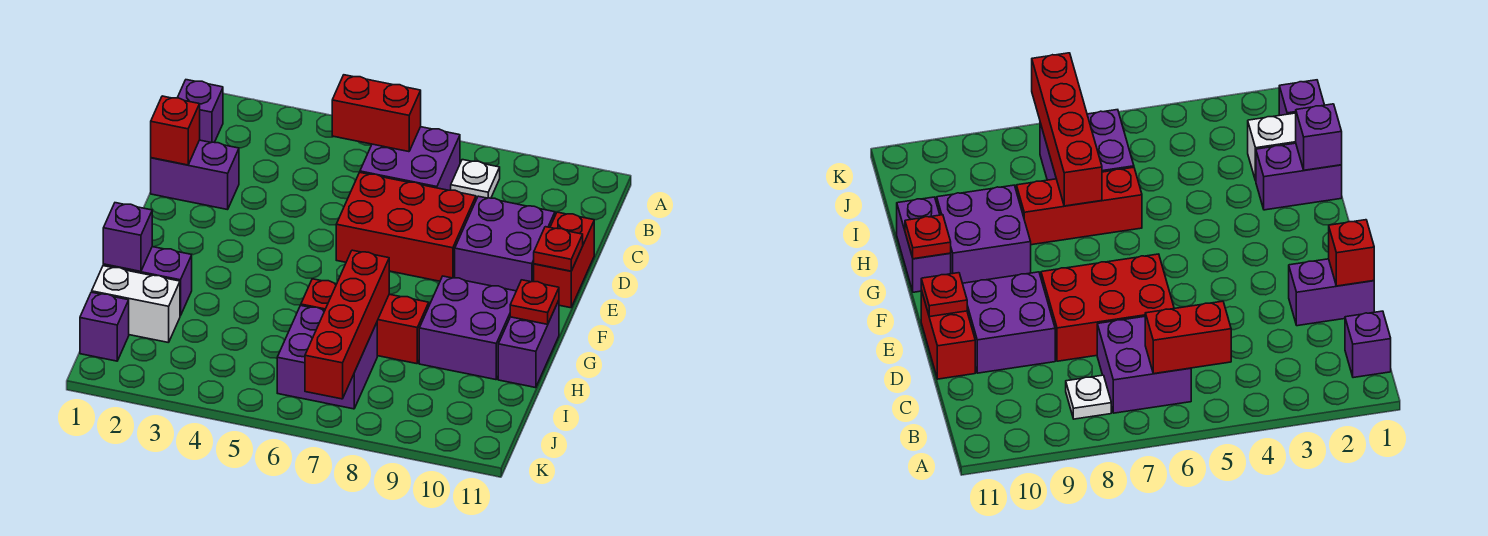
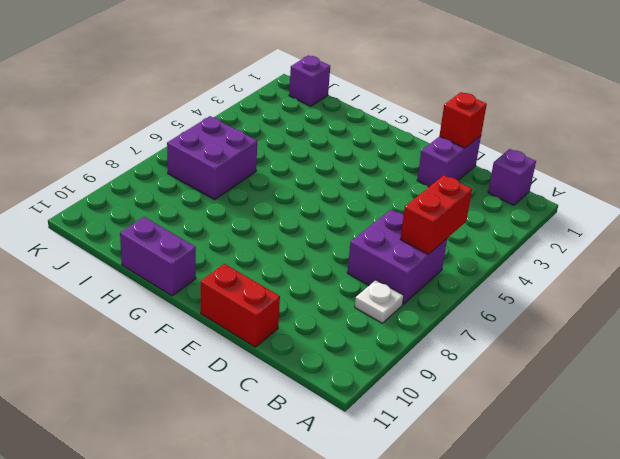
none -> red 2x3 brick [336,173,476,281]
none -> purple 2x2 brick [455,196,555,291]
none -> purple 2x2 brick [419,276,516,380]

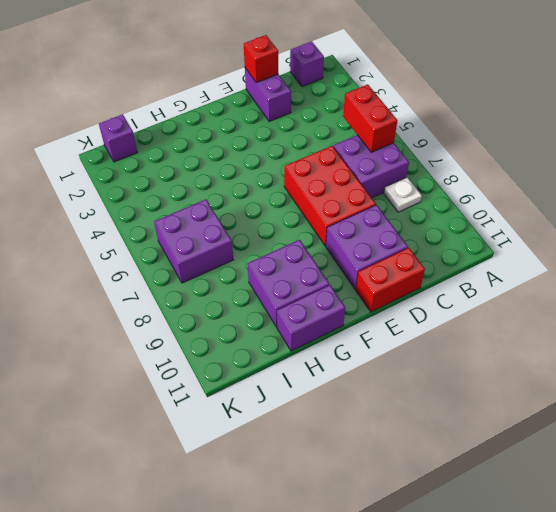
none -> purple 1x2 brick [103,247,192,316]
none -> red 1x3 brick [301,279,429,364]
none -> white 1x2 brick [92,266,180,343]

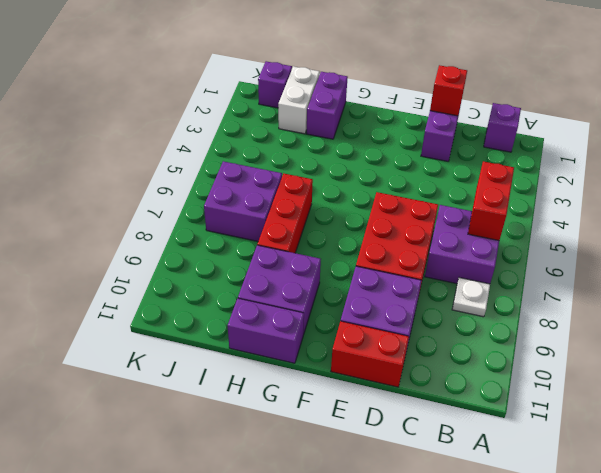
none -> red 1x1 plate [534,227,583,271]
none -> red 1x1 plate [510,280,559,324]
none -> purple 1x1 brick [103,203,152,272]

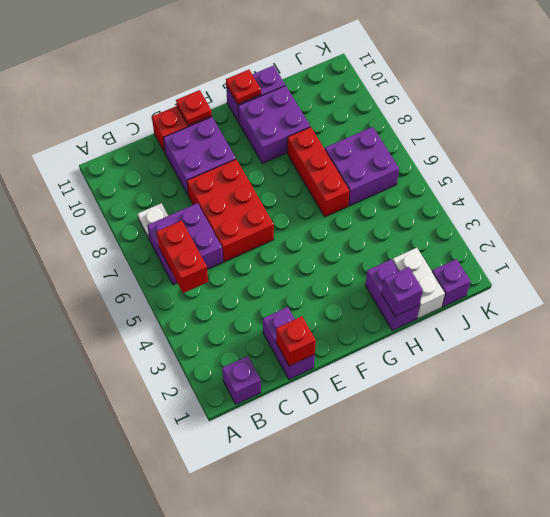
none -> red 1x4 brick [305,250,389,399]

